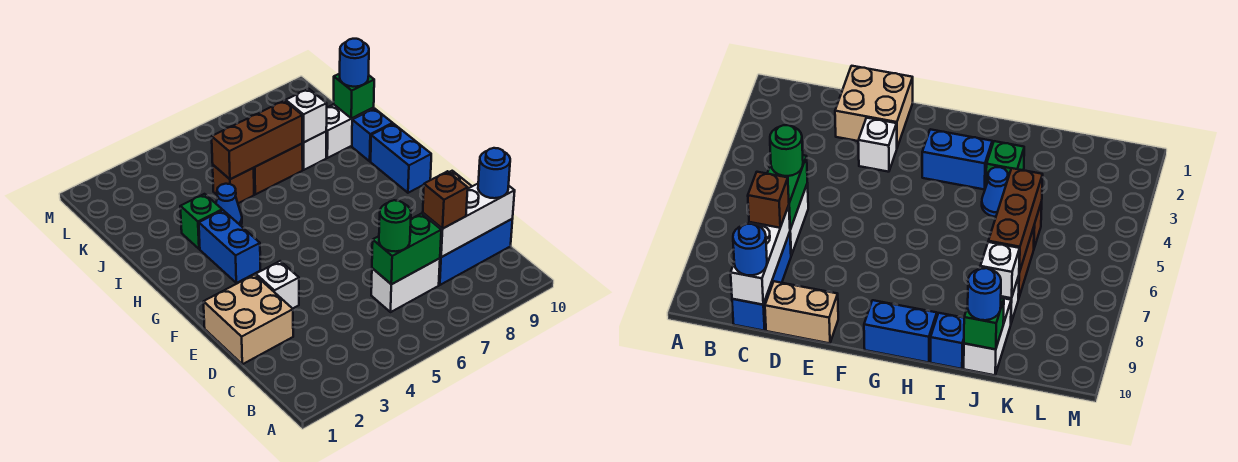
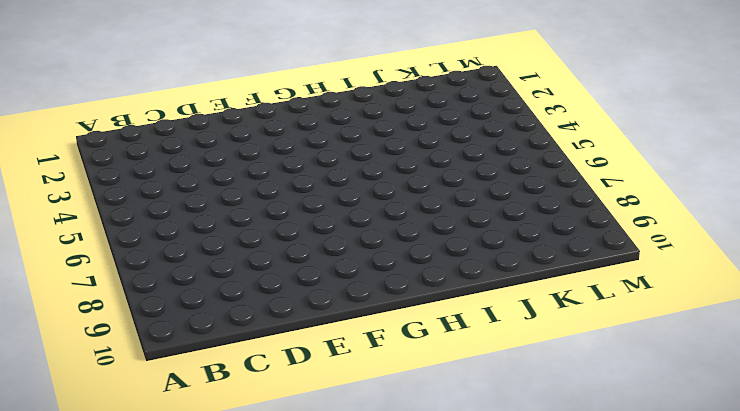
none -> white 1x2 brick [371,258,440,312]
none -> blue 1x3 brick [439,219,512,285]
none -> tan 2x2 brick [204,275,293,364]

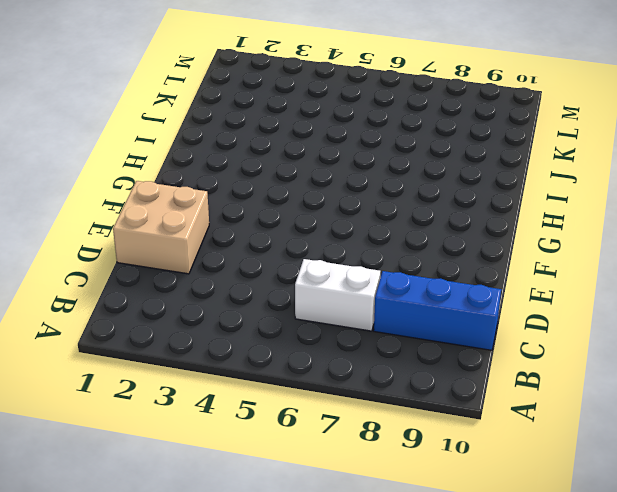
none -> tan 1x2 brick [765,281,838,343]
none -> white 1x1 brick [256,261,299,309]
none -> blue 1x2 brick [199,210,260,283]

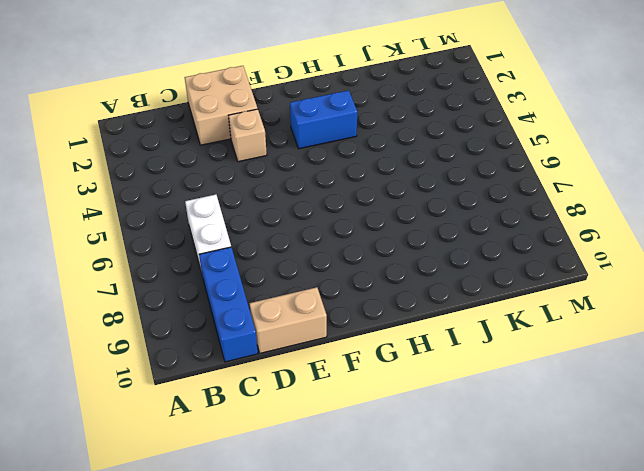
tan 1x1 brick [228,109,267,162] -> white 1x1 brick [256,261,299,309]
none -> blue 1x2 brick [371,124,431,193]
none -> green 1x1 brick [180,194,222,249]
none -> blue 1x1 cone [216,184,242,226]

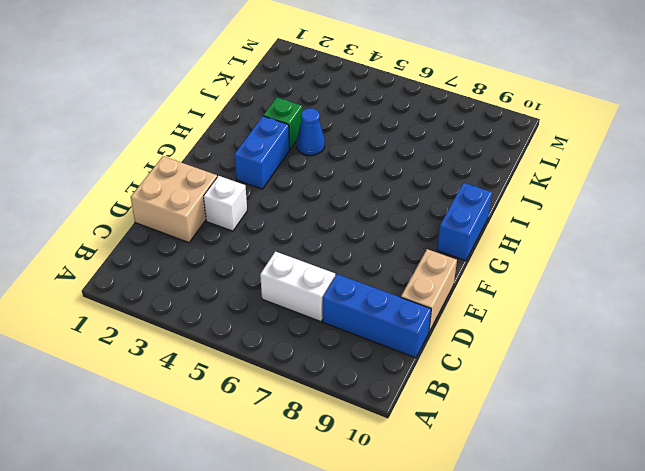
none -> blue 1x1 brick [352,109,393,161]
none -> brown 1x1 brick [213,165,254,203]
none -> brown 1x2 brick [254,144,303,194]

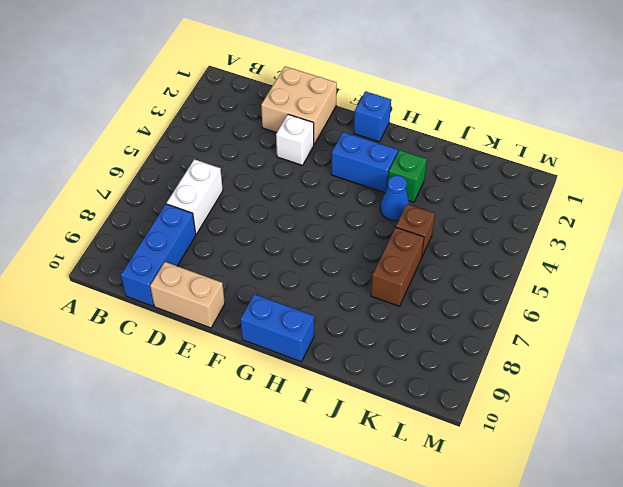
blue 1x1 brick [354,91,391,142] -> blue 1x1 brick moved to [352,109,393,161]
none -> white 1x1 brick [302,132,326,170]
none -> white 1x2 brick [326,104,374,158]
none -> green 1x2 brick [372,214,441,284]

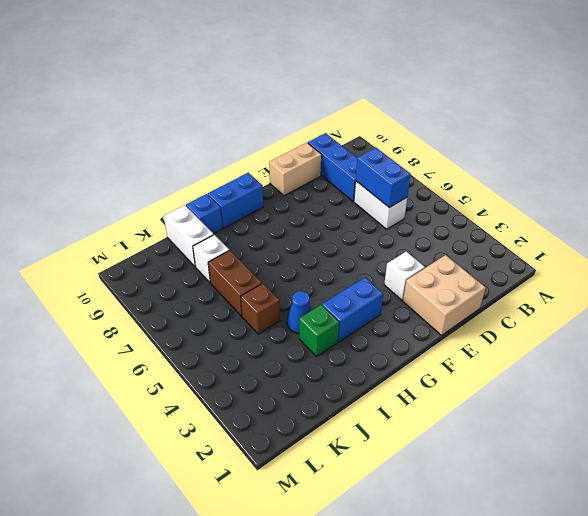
blue 1x2 brick [356,148,411,207] -> green 1x2 brick [372,214,441,284]
none -> white 1x3 brick [423,184,515,257]
none -> brown 1x3 brick [212,100,302,179]
none -> white 1x1 brick [286,89,327,142]

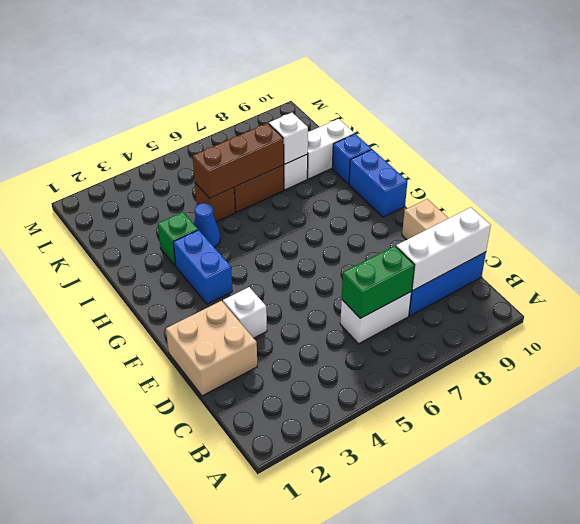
none -> green 1x1 brick [334,74,374,119]
none -> green 1x1 round brick [379,200,411,252]
none -> brown 1x1 brick [423,171,468,229]

